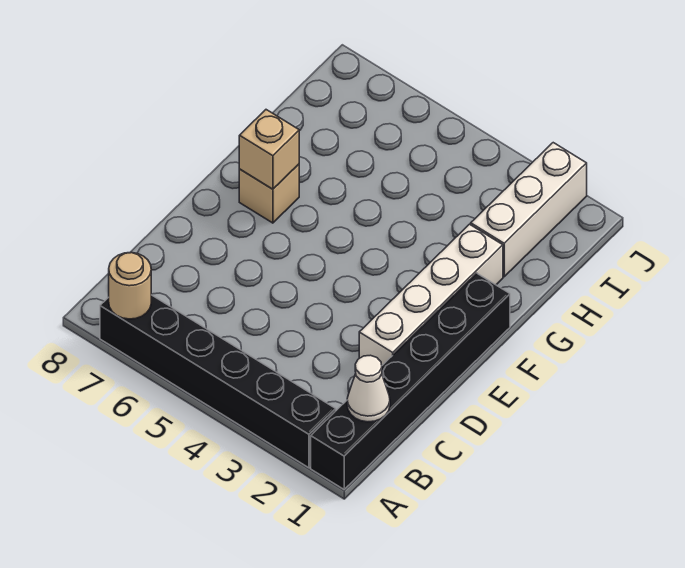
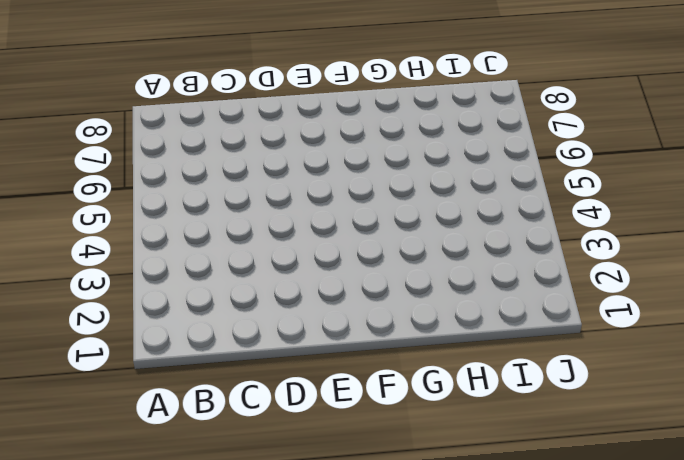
none -> black 1x6 brick [311,273,510,489]
none -> black 1x6 brick [100,295,336,468]

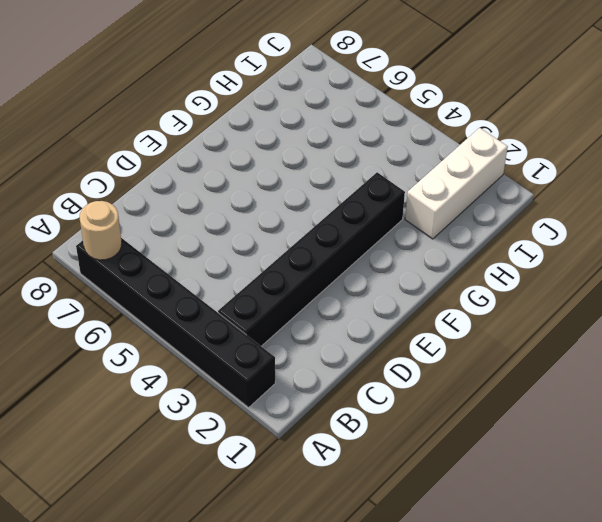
black 1x6 brick [218,172,405,346] -> black 1x6 brick moved to [311,273,510,489]
none -> white 1x4 brick [359,224,503,365]
none -> tan 1x1 brick [239,164,299,223]

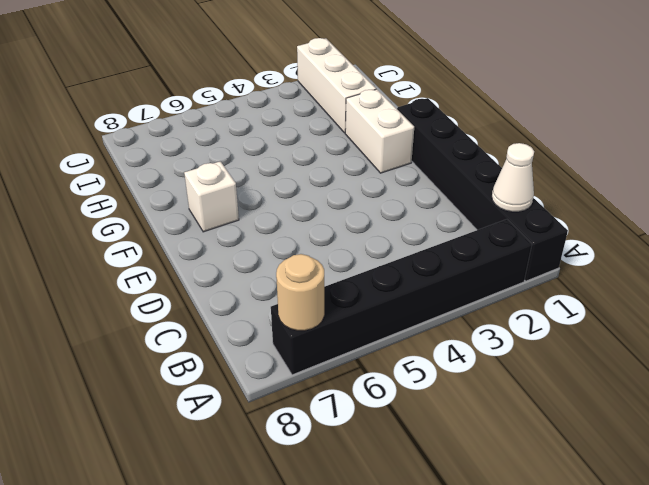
white 1x2 brick [345,89,414,173] -> white 1x4 brick [359,224,503,365]
white 1x1 brick [184,161,239,232] -> tan 1x1 brick [239,164,299,223]
none -> tan 1x1 brick [239,110,299,189]

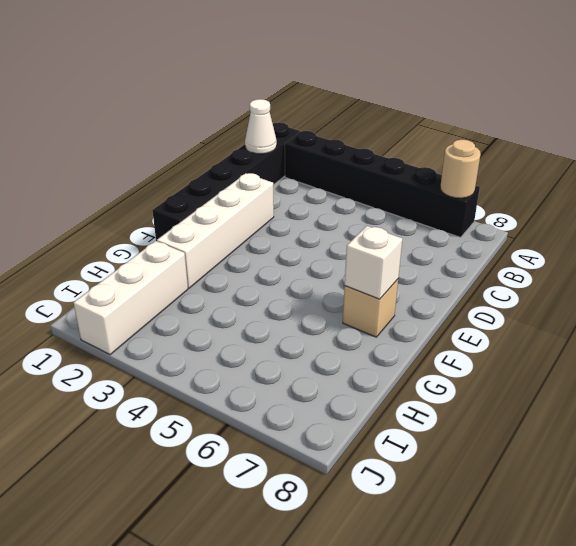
white 1x1 brick [345,226,402,299] -> tan 1x1 brick [239,110,299,189]

